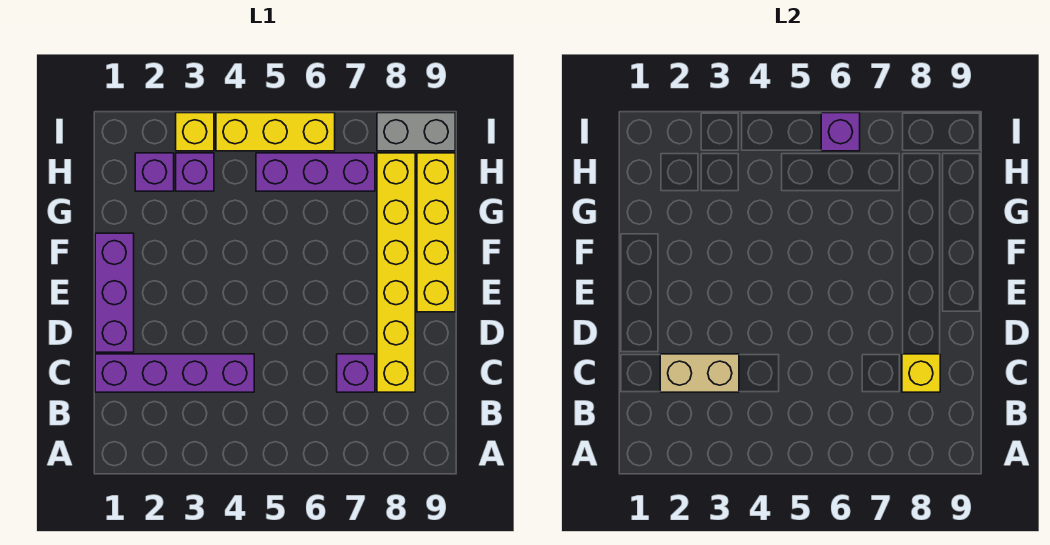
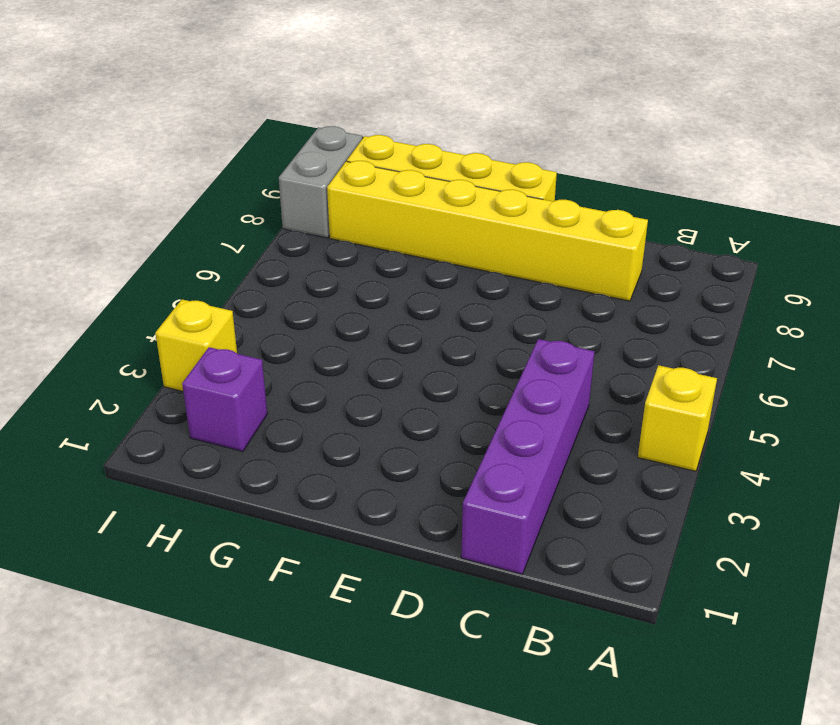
yellow 1x1 brick [638,365,717,471] -> yellow 1x1 brick moved to [902,354,940,392]
none -> purple 1x1 brick [337,354,375,392]
none -> purple 1x3 brick [95,233,134,352]
none -> purple 1x1 brick [176,153,214,191]

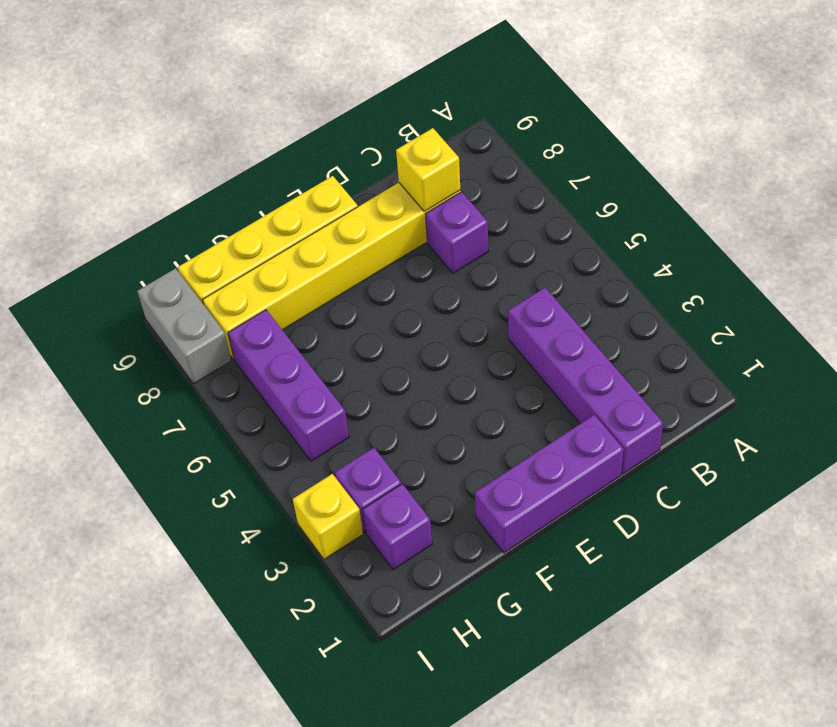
none -> yellow 1x3 brick [216,113,335,151]
none -> tan 1x2 brick [660,354,739,392]
none -> purple 1x1 brick [821,113,860,151]

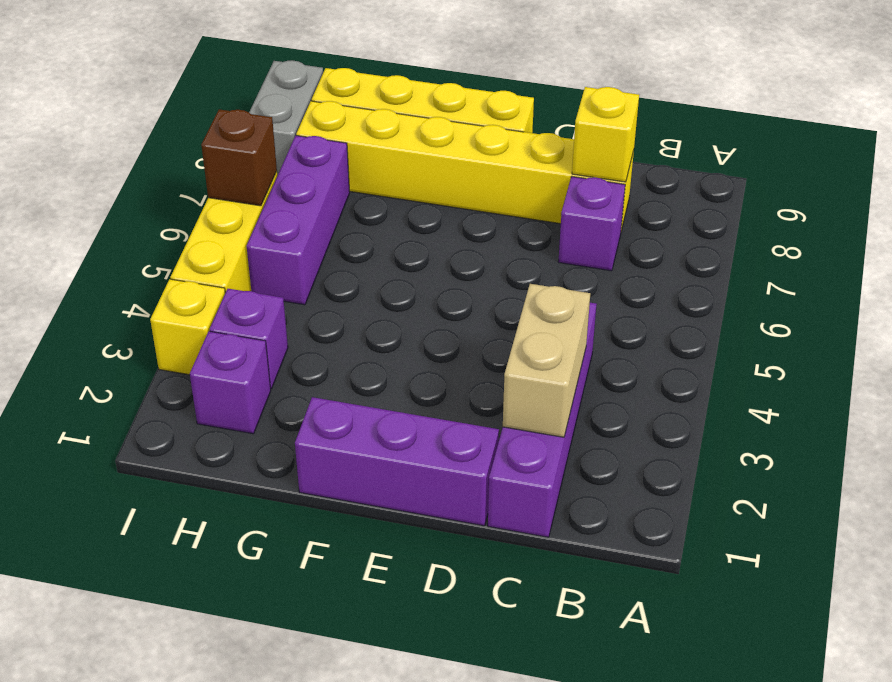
brown 1x1 brick [201,109,277,206] -> purple 1x1 brick [821,113,860,151]

